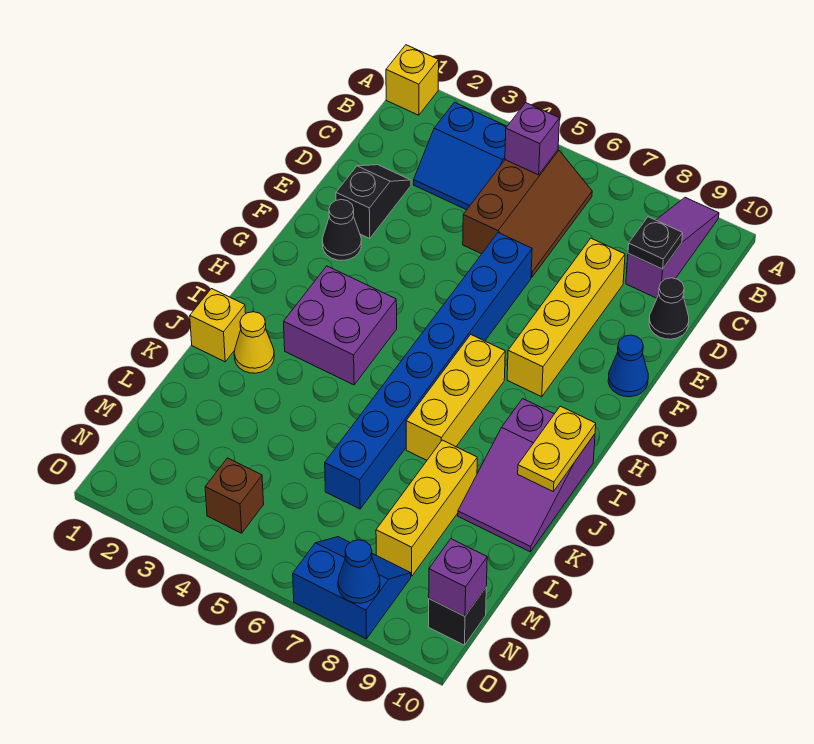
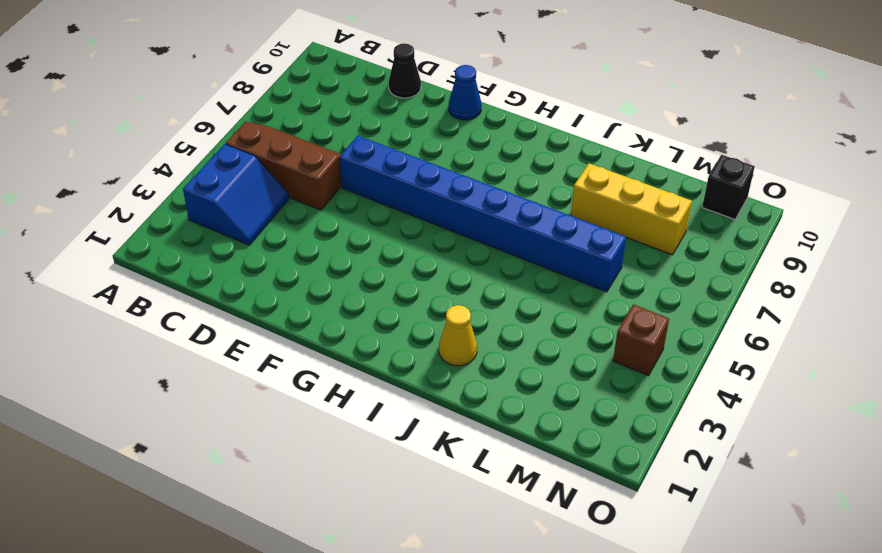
none -> yellow 1x1 brick [386,45,439,115]
none -> purple 1x3 slope [626,198,719,298]
none -> black 1x2 slope [336,165,411,238]

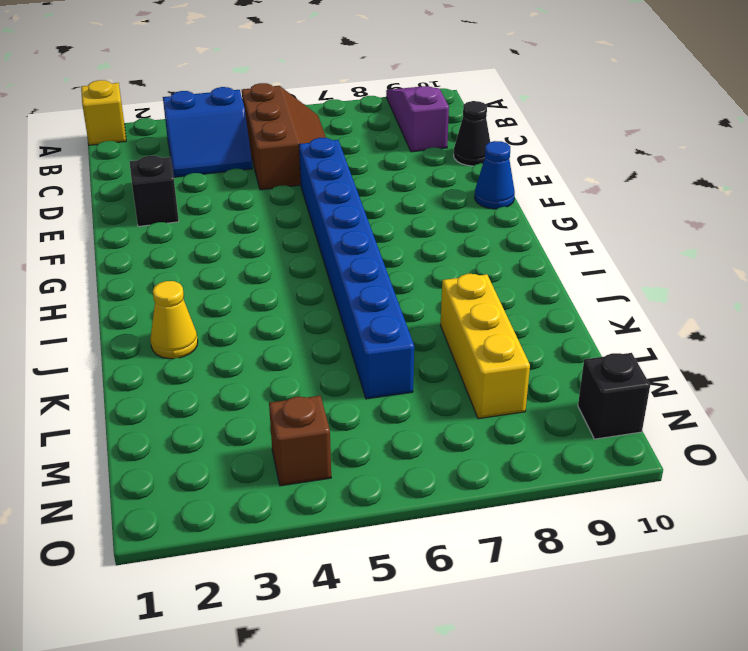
none -> yellow 1x4 brick [507,238,625,397]
none -> black 1x1 cone [322,200,361,260]
none -> purple 2x2 brick [284,266,397,385]

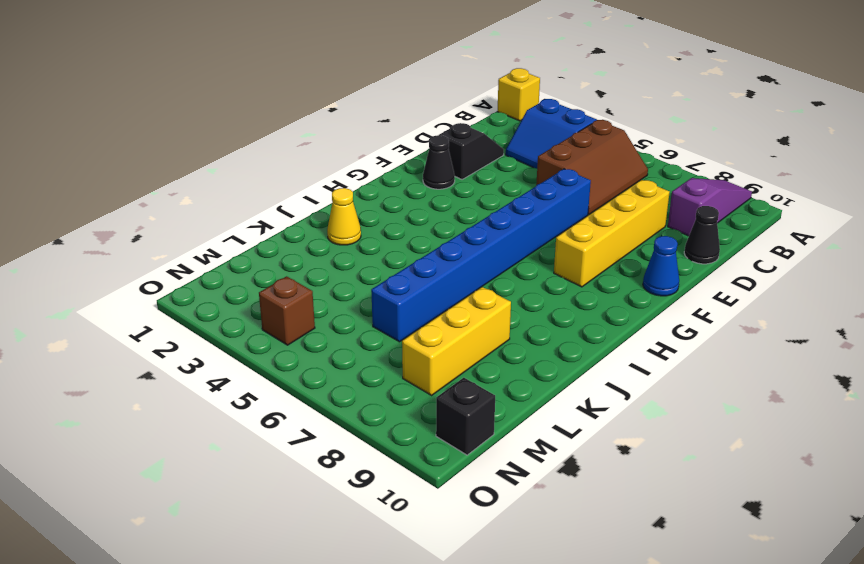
none -> purple 2x2 brick [284,266,397,385]
none -> yellow 1x3 brick [406,335,505,460]
none -> purple 2x3 slope [458,399,595,552]

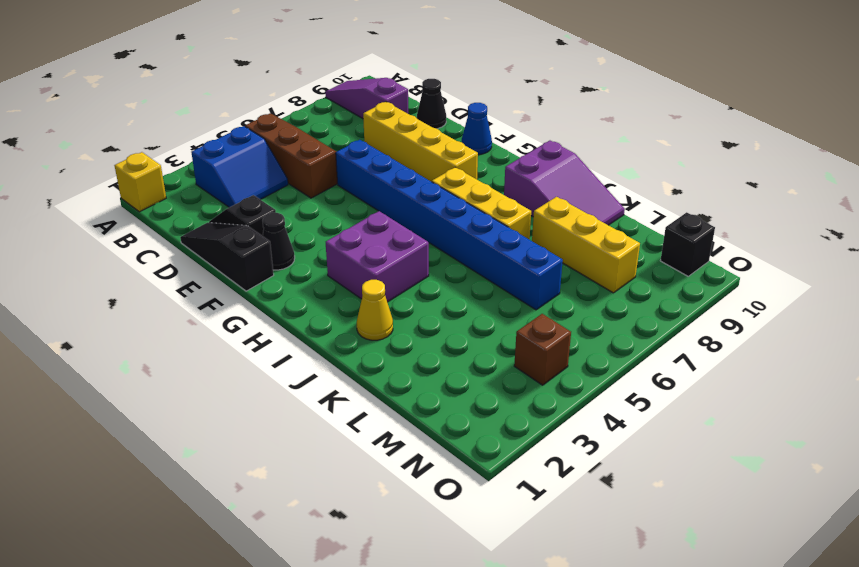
black 1x3 slope [180,223,274,291] -> none
none -> yellow 1x1 brick [190,289,246,362]
none -> blue 2x2 slope [293,537,411,639]
none -> purple 1x1 brick [505,103,560,175]

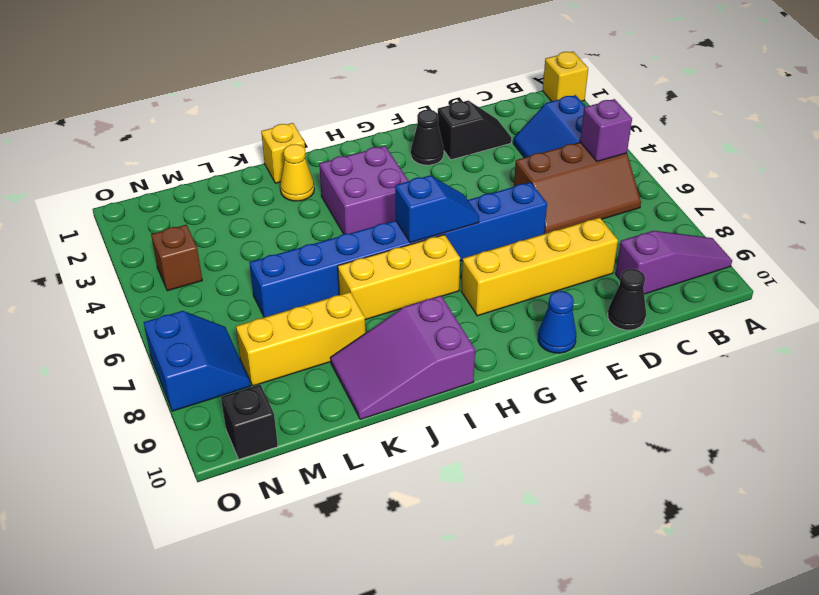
blue 1x2 slope [395,176,479,243] -> none
none -> black 1x1 plate [628,217,683,269]
none -> yellow 1x2 plate [518,406,596,491]
none -> purple 1x1 brick [429,539,487,616]

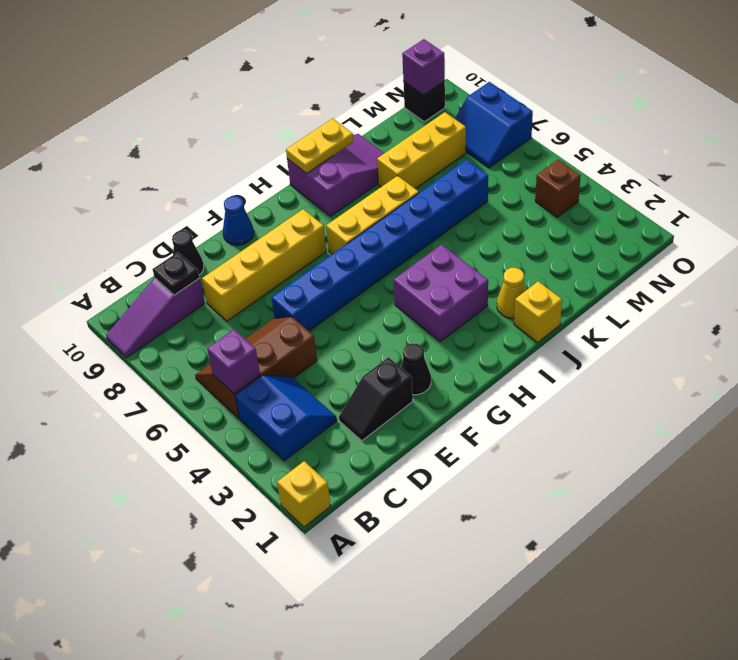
none -> blue 1x1 cone [338,540,380,603]

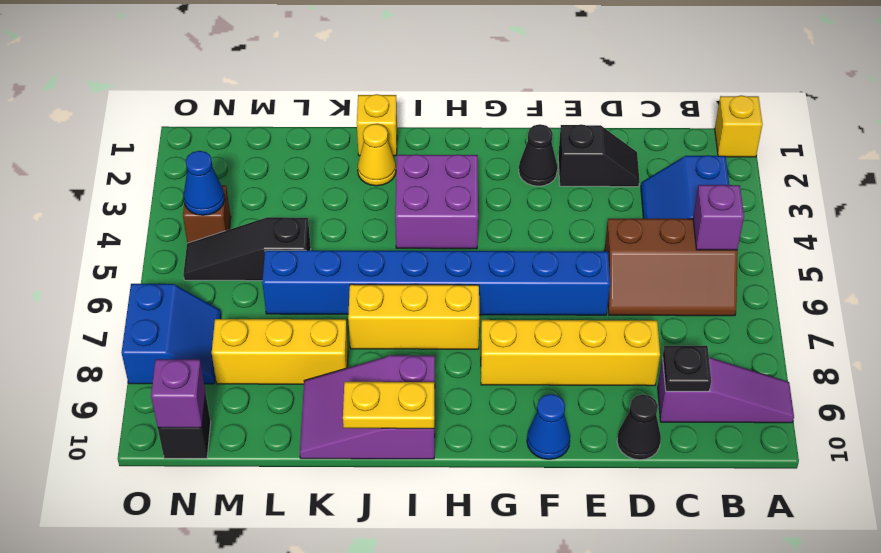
black 1x3 slope [183,217,311,281] -> none
blue 1x1 cone [183,151,225,215] -> blue 1x1 cone moved to [338,540,380,603]

